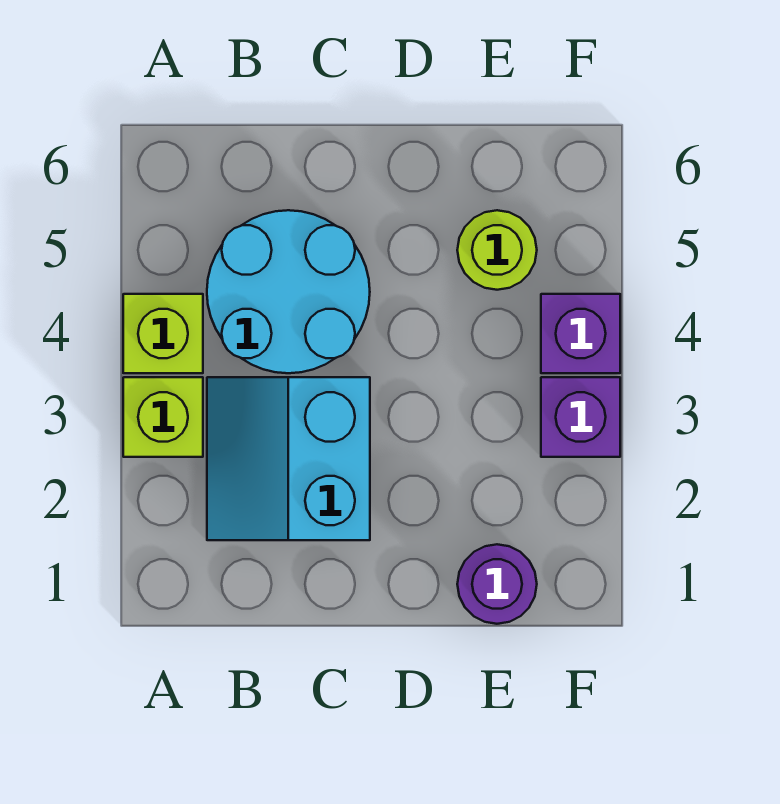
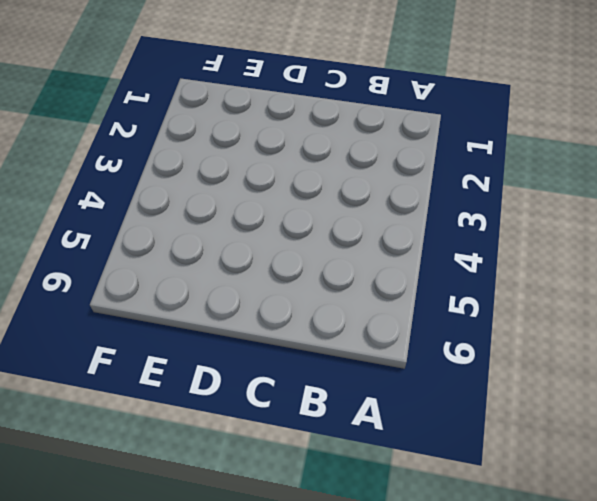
none -> lime 1x1 brick [123,377,203,457]
none -> lime 1x1 brick [123,294,203,373]

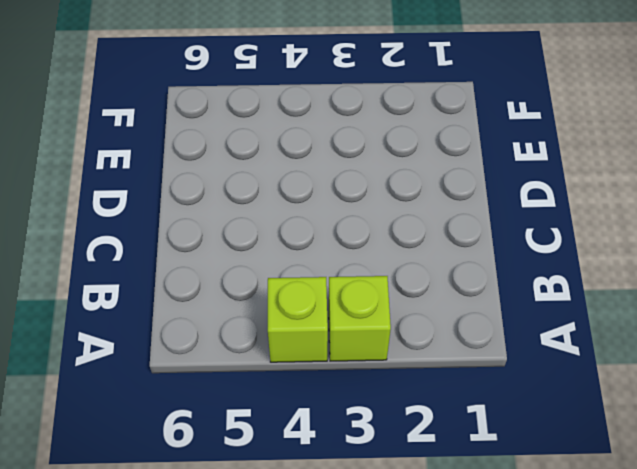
none -> cyan 2x2 slope [207,377,370,540]
none -> cyan 2x2 round brick [207,210,370,373]

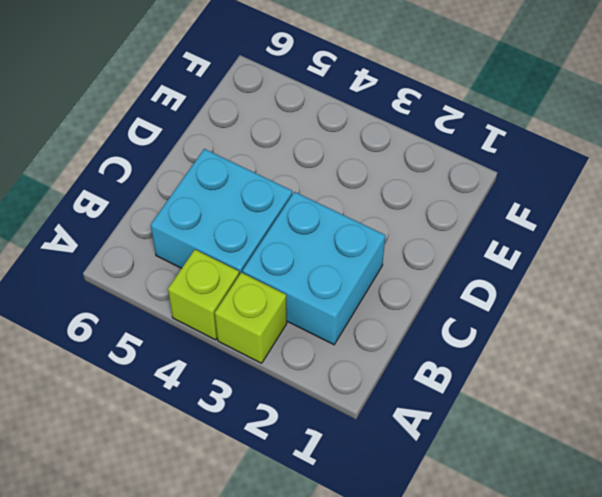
cyan 2x2 brick [243,192,385,345] -> cyan 2x2 slope [207,377,370,540]
cyan 2x2 brick [151,149,292,275] -> cyan 2x2 round brick [207,210,370,373]
none -> purple 1x1 round brick [457,544,537,624]
none -> lime 1x1 round brick [457,210,537,290]

